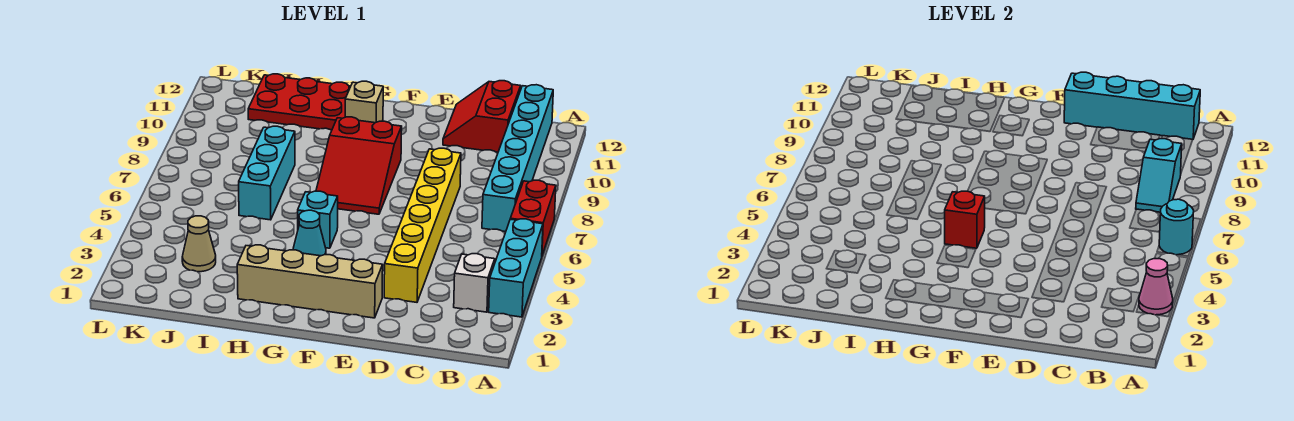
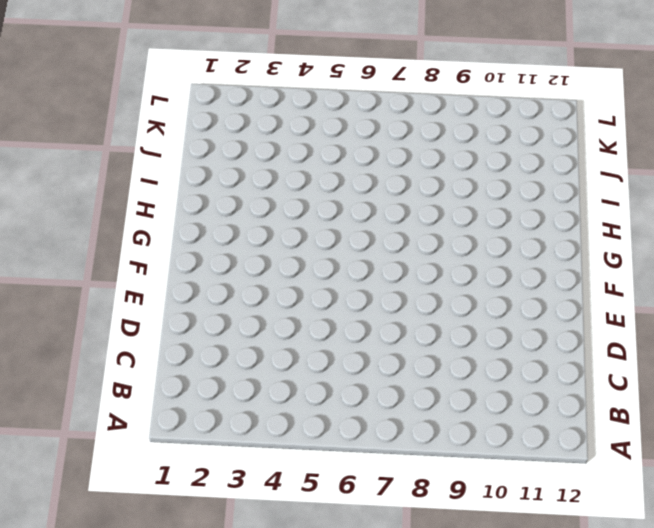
none -> cyan 1x3 brick [489,219,543,317]
none -> red 1x2 brick [510,180,556,255]
none -> white 1x1 brick [454,254,495,312]

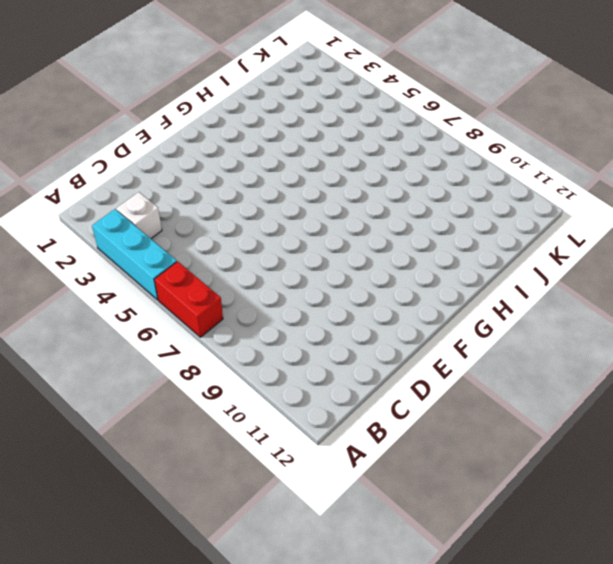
none -> cyan 1x6 brick [482,85,553,232]
none -> red 2x2 slope [443,81,521,152]
none -> yellow 1x6 brick [384,148,461,302]

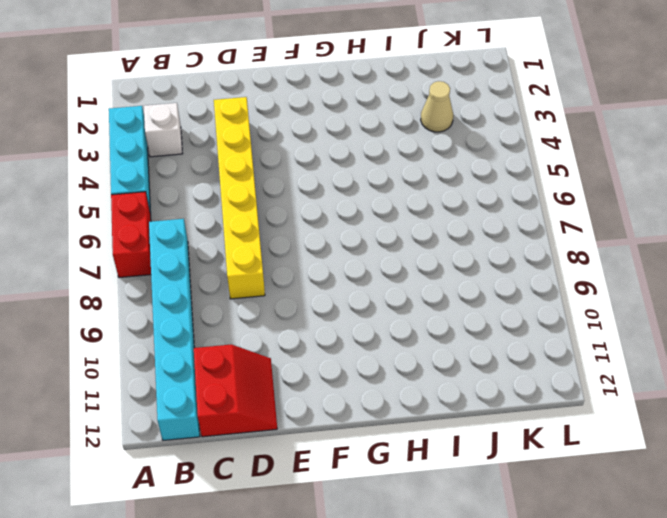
none -> tan 1x4 brick [237,245,383,318]
none -> red 2x3 slope [316,117,402,214]
none -> cyan 1x1 cone [293,210,326,256]

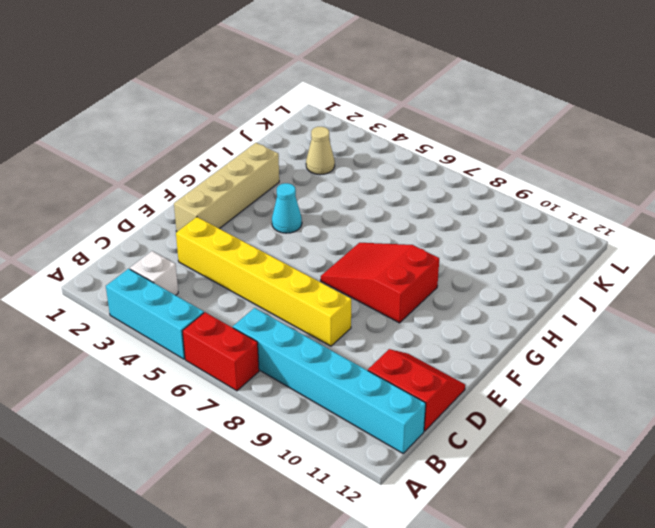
none -> cyan 1x1 brick [298,191,338,248]
none -> tan 1x1 brick [345,81,383,123]
none -> red 2x3 plate [248,74,351,130]

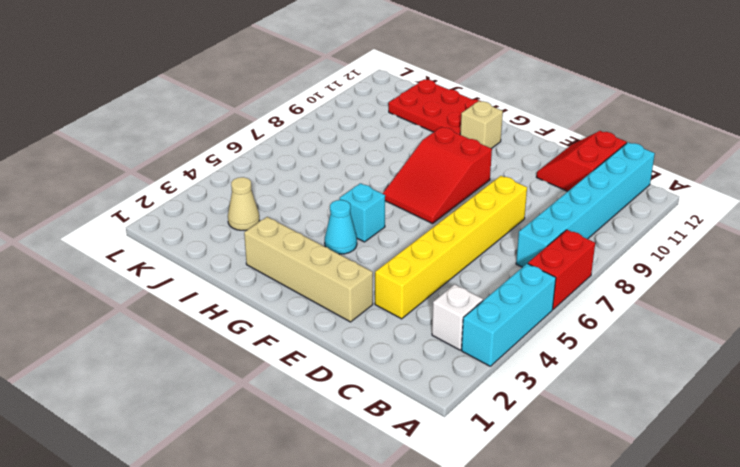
none -> cyan 1x3 brick [239,126,295,220]
none -> pink 1x1 cone [1139,259,1173,315]
none -> cyan 1x1 round brick [1159,199,1194,255]

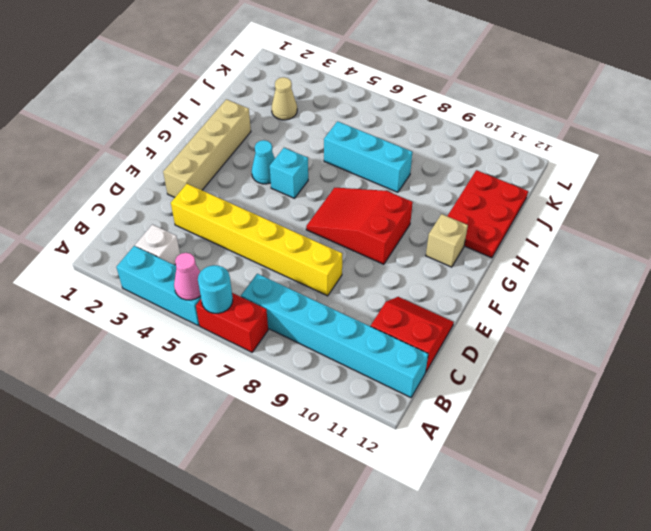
pink 1x1 cone [174,253,201,300] -> pink 1x1 cone moved to [1139,259,1173,315]
none -> cyan 1x2 slope [1136,139,1182,212]
none -> cyan 1x4 brick [1064,72,1200,139]
none -> red 1x1 brick [945,191,985,248]

